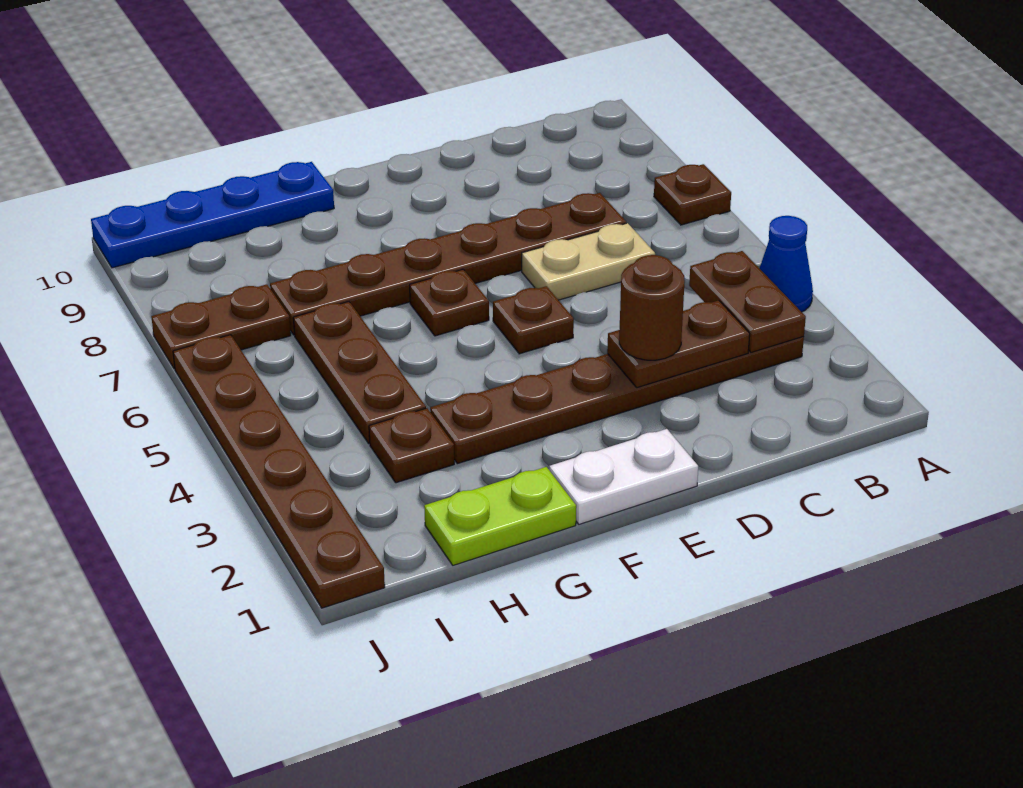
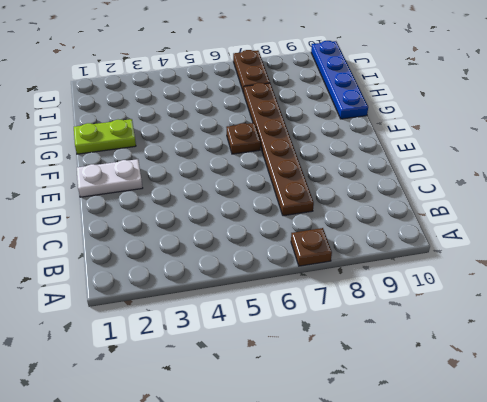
white 1x2 plate [77,159,143,197] -> white 1x2 plate turned to [549,429,698,524]
lime 1x2 plate [74,119,136,154] -> lime 1x2 plate turned to [424,467,576,565]
none -> blue 1x1 cone [759,216,813,312]
none -> brown 1x6 plate [430,337,804,464]
none -> tan 1x2 plate [522,223,655,300]

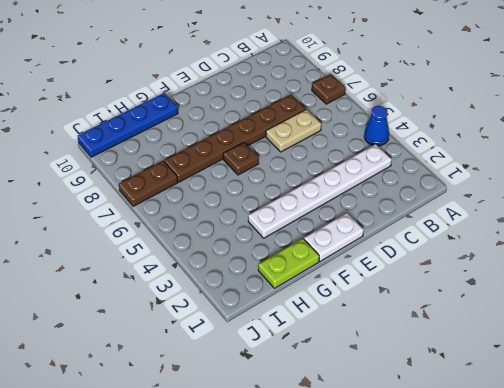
white 1x6 plate [248,144,392,238] -> brown 1x6 plate [430,337,804,464]
none -> brown 1x1 plate [493,286,574,354]
none -> brown 1x1 plate [369,408,454,483]
none -> brown 1x3 plate [293,302,426,444]

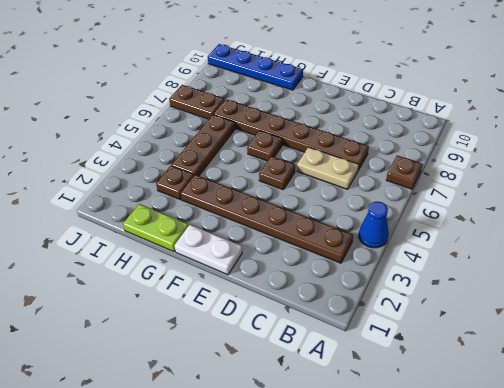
none -> brown 1x6 plate [173,335,385,608]
none -> brown 1x2 plate [689,251,806,352]
none -> brown 1x2 plate [607,300,750,388]

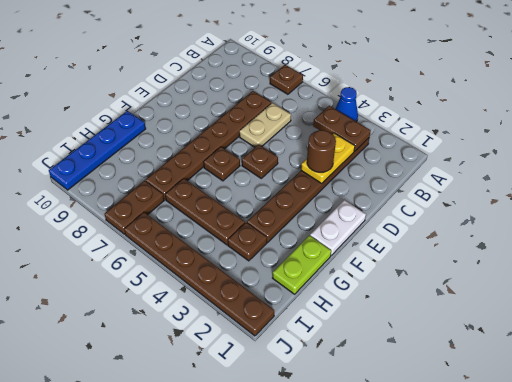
yellow 1x2 plate [301,133,355,184] -> brown 1x2 plate [607,300,750,388]

